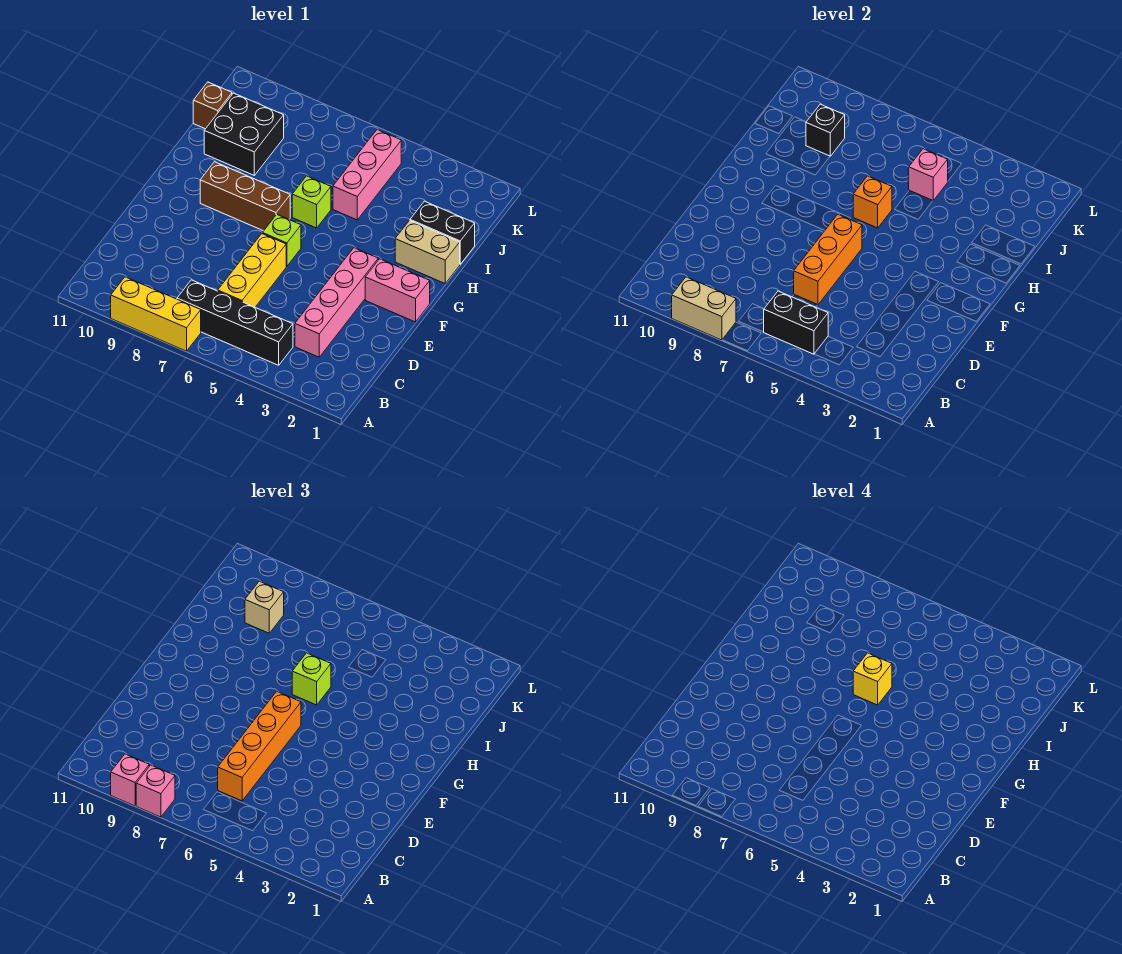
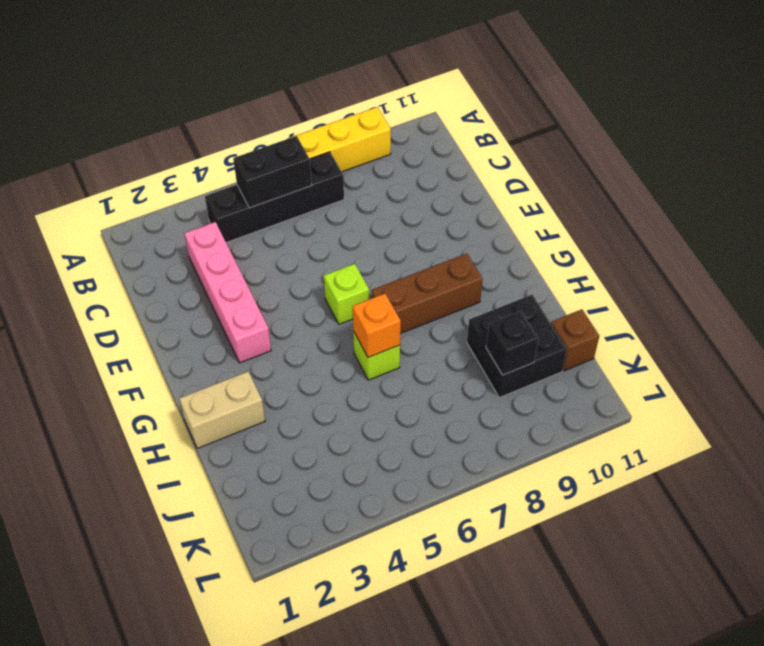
none -> yellow 1x3 brick [218,234,286,307]
none -> pink 1x2 brick [365,259,430,322]
none -> black 1x2 brick [410,201,475,264]

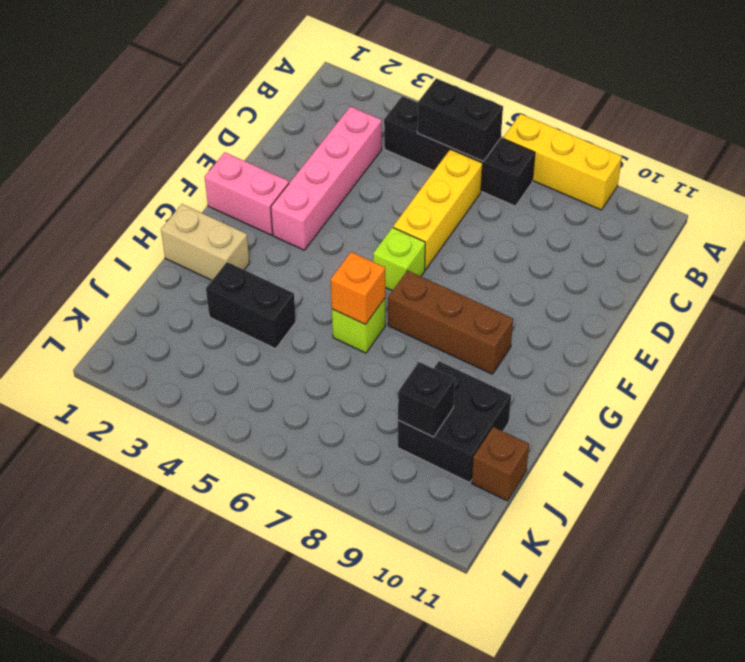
black 1x2 brick [206,262,296,349] -> black 1x2 brick moved to [410,201,475,264]
none -> pink 1x3 brick [333,130,401,220]
none -> tan 1x2 brick [672,277,736,340]
none -> orange 1x3 brick [794,214,862,305]

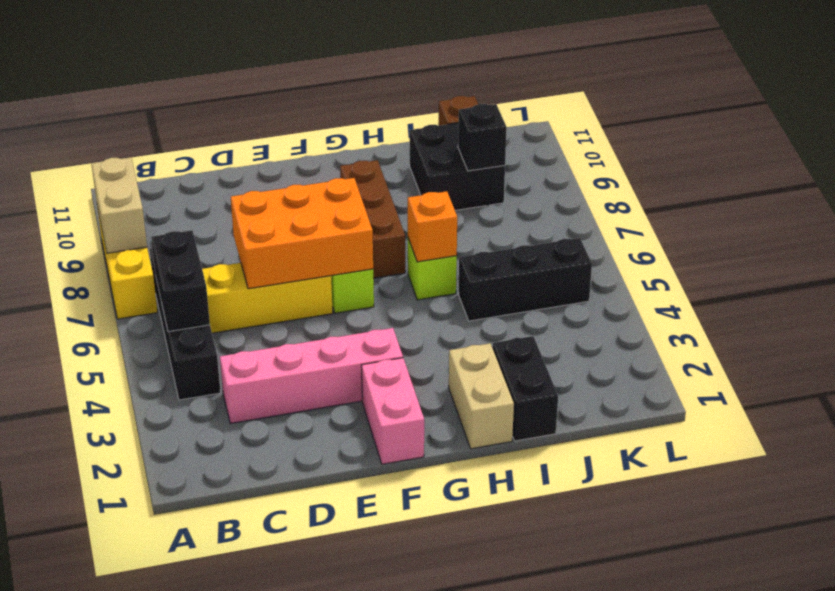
orange 2x3 brick [231,178,373,289] -> orange 1x3 brick [794,214,862,305]
black 1x3 brick [459,238,592,321] -> pink 1x3 brick [333,130,401,220]
none -> pink 1x1 brick [909,149,948,201]
none -> pink 1x1 brick [136,765,175,817]
none -> pink 1x1 brick [111,754,149,806]

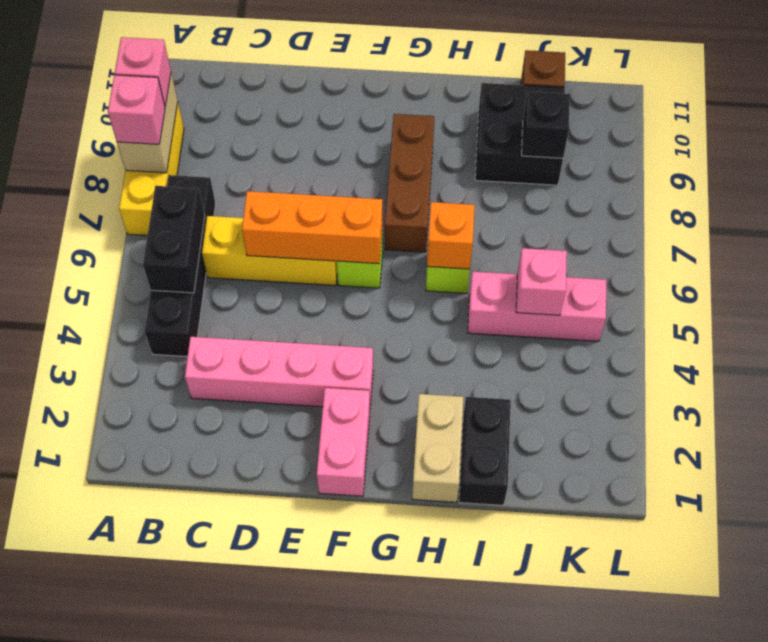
none -> orange 1x4 brick [218,691,301,801]
none -> lime 1x1 brick [292,653,331,705]
none -> tan 1x1 brick [245,581,284,633]

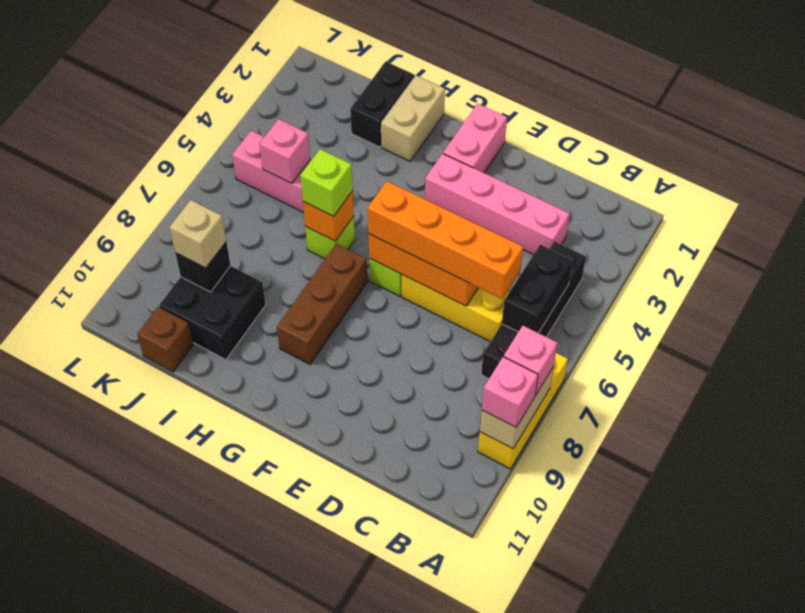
none -> yellow 1x1 brick [853,653,892,705]

